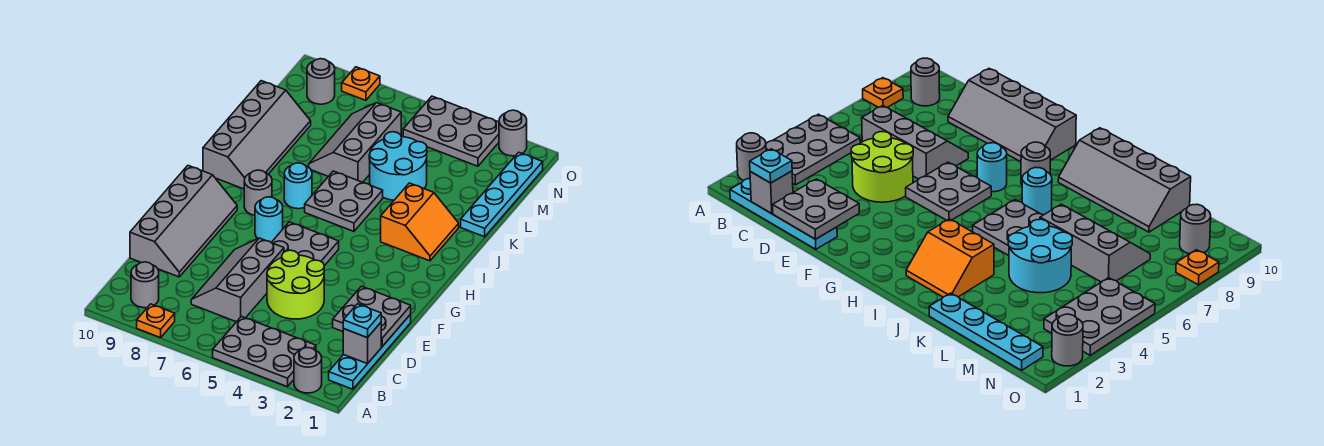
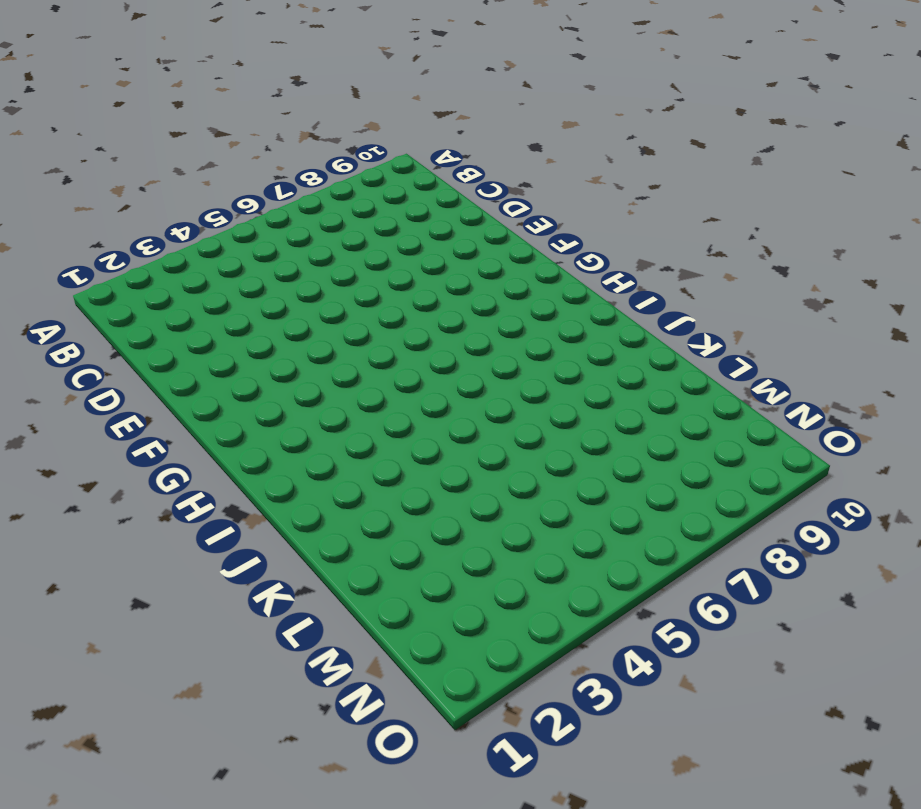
none -> grey 1x1 round brick [294,348,322,393]
none -> grey 2x3 plate [213,316,316,387]
none -> orange 1x1 plate [137,304,175,338]

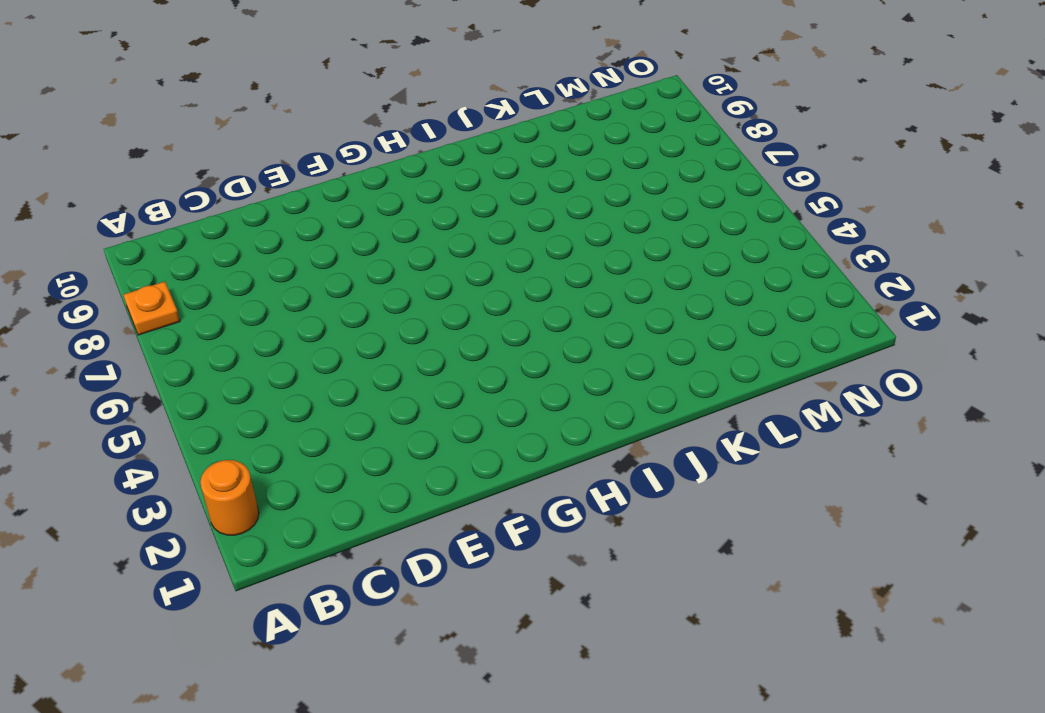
orange 1x1 round brick [200,460,259,535] -> grey 1x1 round brick [294,348,322,393]
none -> grey 2x3 plate [213,316,316,387]
none -> cyan 1x4 plate [329,314,411,389]
none -> grey 1x1 round brick [131,262,159,308]

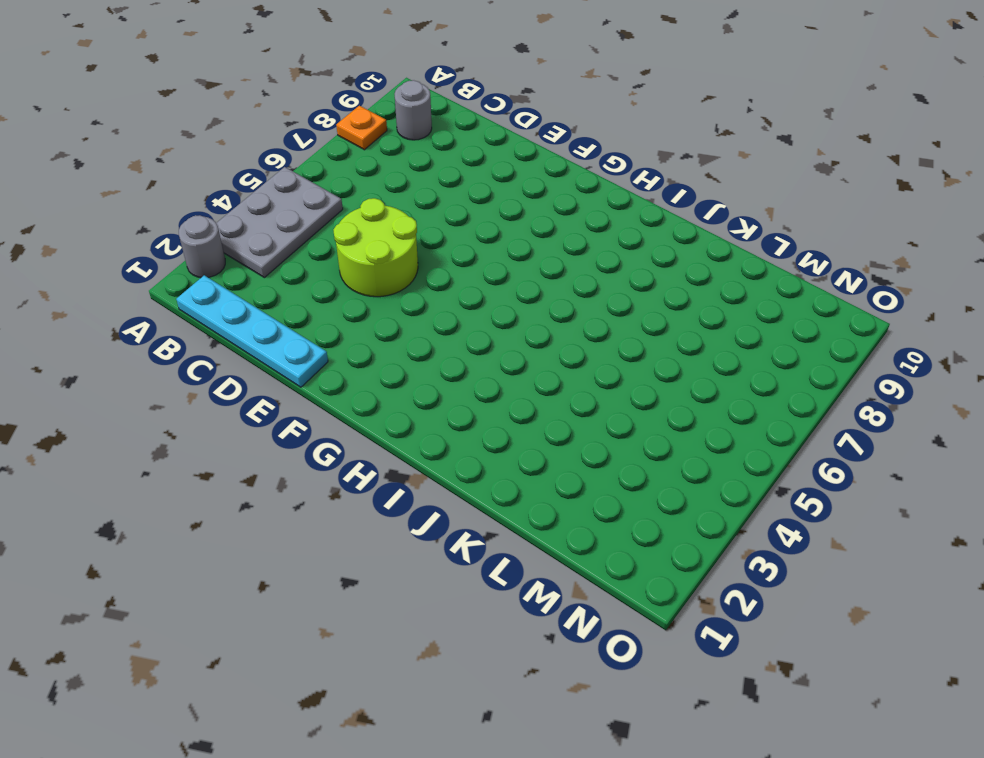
none -> grey 2x3 slope [191,238,284,322]
none -> grey 2x4 slope [130,166,237,277]
none -> grey 2x2 plate [271,222,339,266]

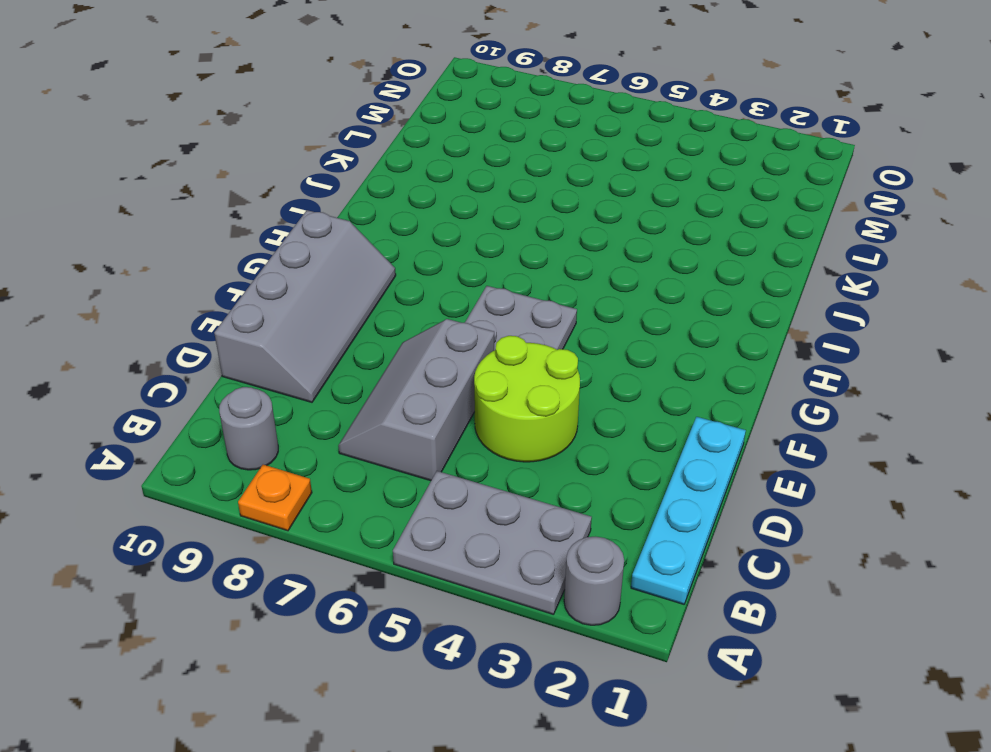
none -> cyan 1x1 round brick [255,197,283,242]
none -> grey 1x1 round brick [244,170,272,215]
none -> orange 2x2 slope [381,183,459,261]

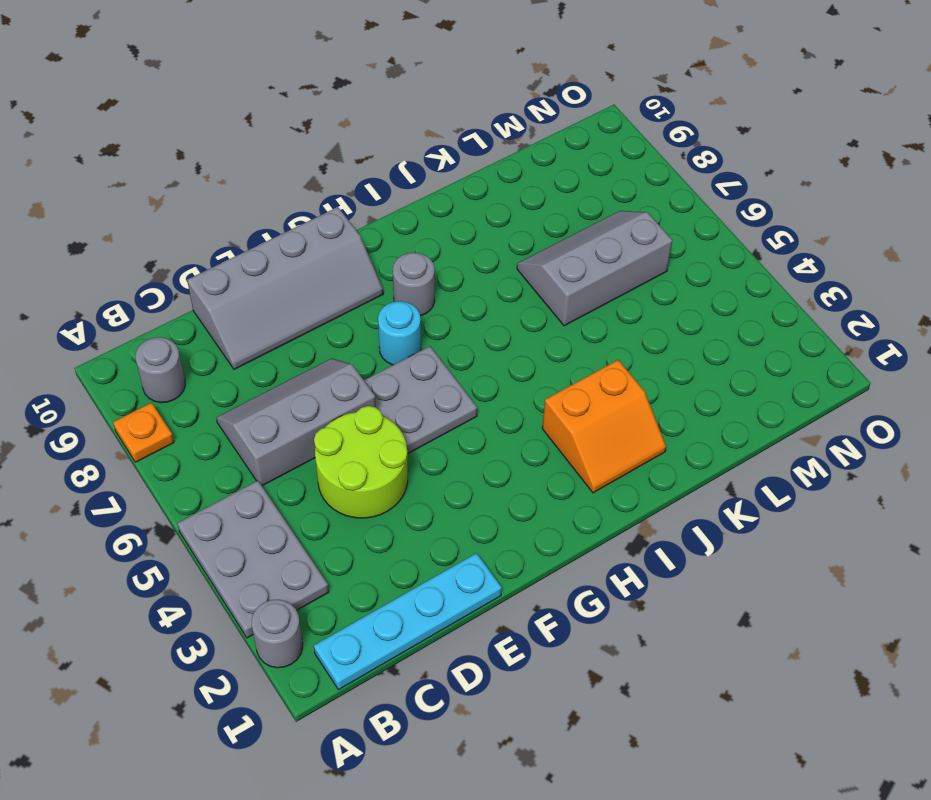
none -> grey 2x2 plate [305,171,383,231]
none -> cyan 1x1 round brick [284,163,312,209]
none -> grey 2x4 slope [203,81,311,189]

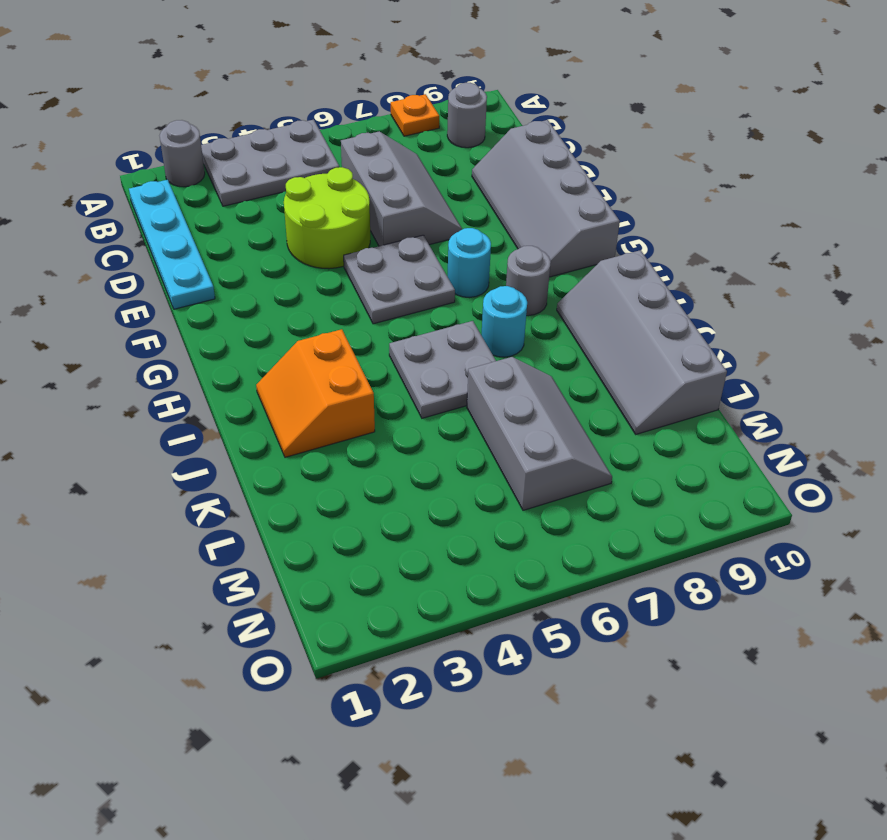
none -> cyan 1x4 plate [461,152,543,237]
none -> cyan 2x2 round brick [369,132,427,200]
none -> grey 2x3 plate [403,96,499,166]

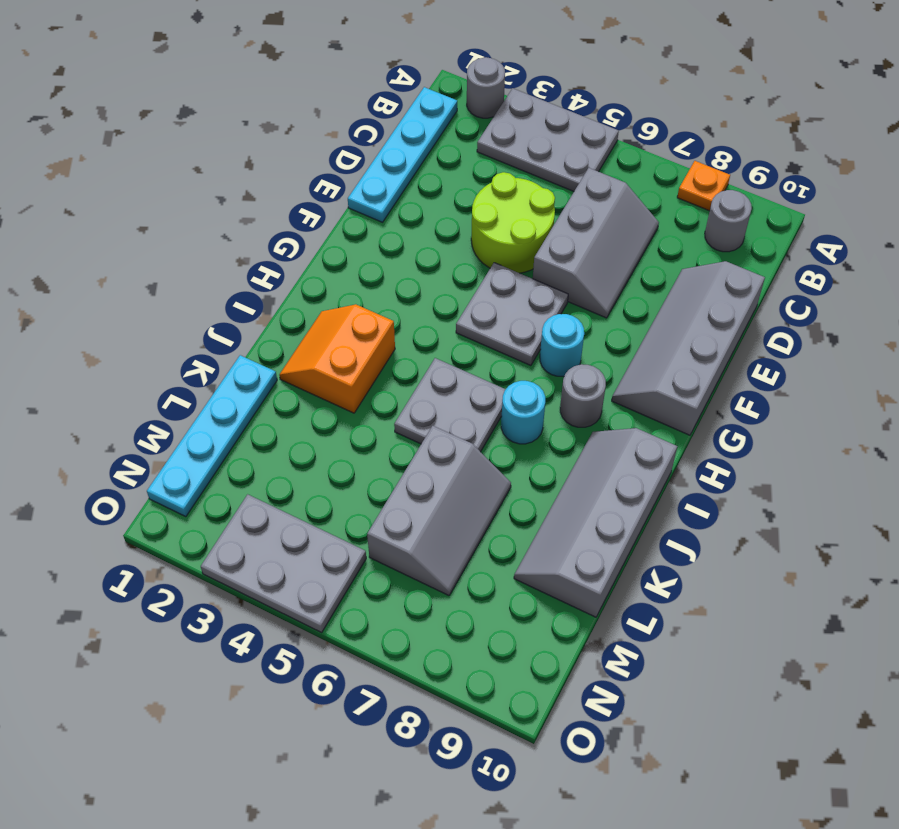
none -> cyan 2x2 round brick [369,132,427,200]
none -> grey 1x1 round brick [307,59,335,104]
none -> grey 1x1 round brick [499,110,527,156]

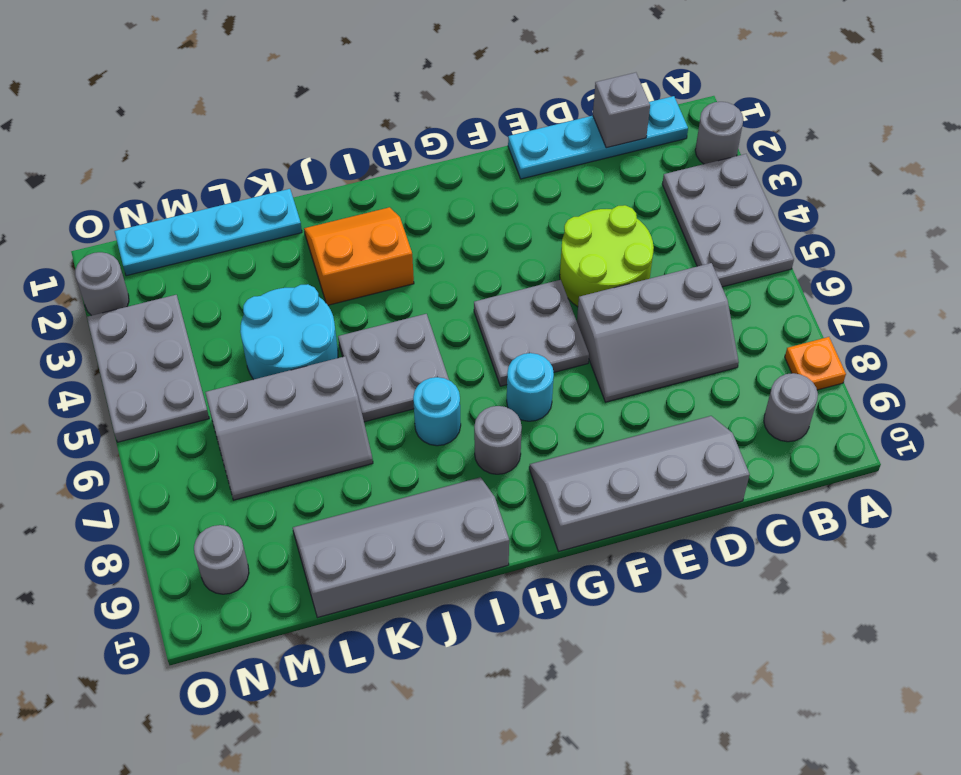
none -> orange 1x1 plate [342,67,380,100]
none -> grey 2x2 plate [333,286,411,347]
none -> cyan 1x1 plate [343,304,381,338]

